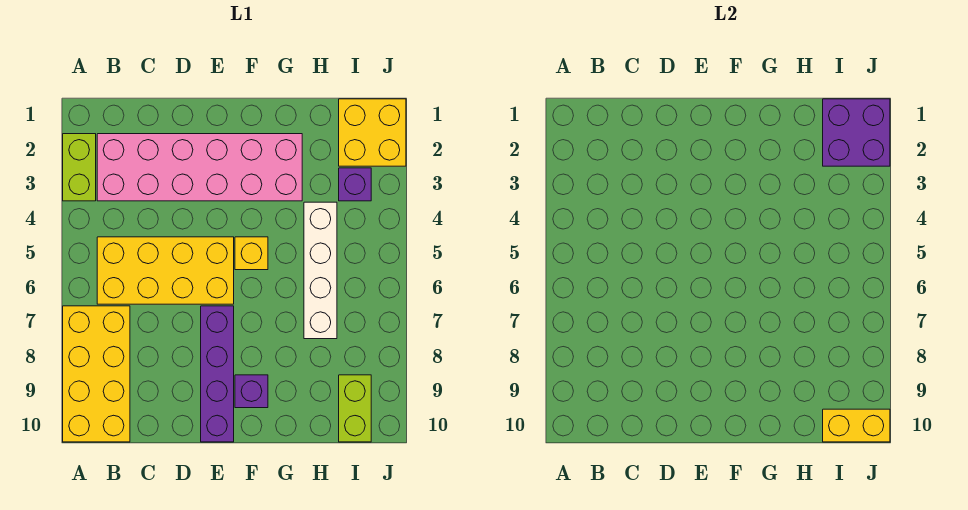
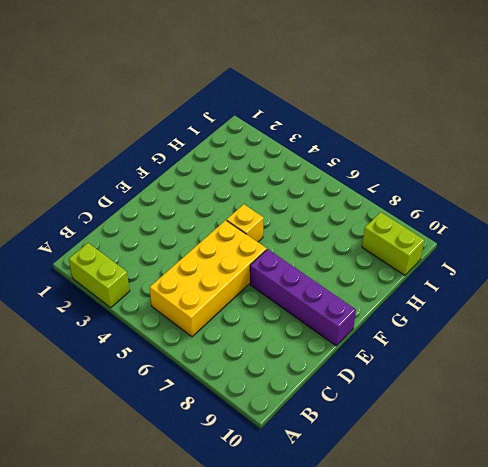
none -> yellow 2x4 brick [63,306,130,442]
none -> pink 2x6 brick [97,134,302,201]
none -> purple 1x1 brick [235,375,268,408]

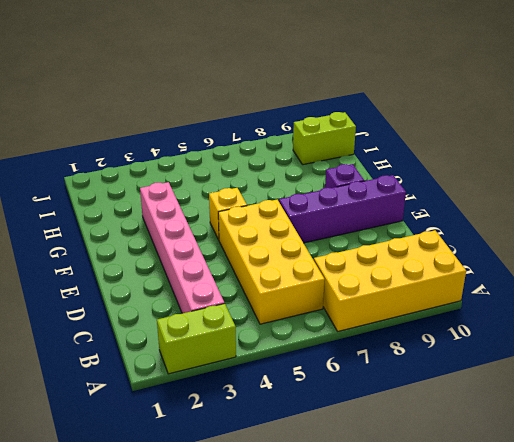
pink 1x6 brick [140,182,224,313] -> pink 2x6 brick [97,134,302,201]
none -> white 1x4 brick [304,202,337,339]
none -> yellow 2x2 brick [339,99,406,166]
none -> purple 1x1 brick [339,168,371,201]

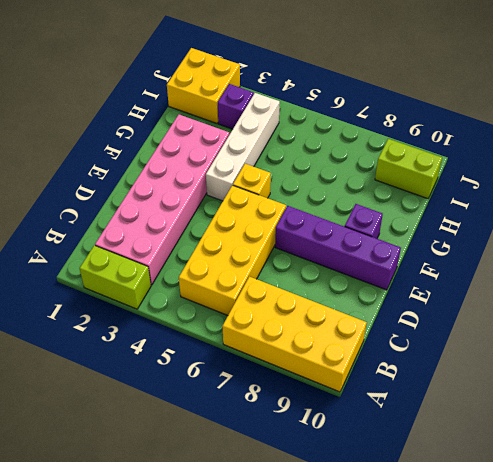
white 1x4 brick [206,93,280,201] -> white 1x4 brick turned to [304,202,337,339]
none -> purple 2x2 brick [823,99,890,166]
none -> yellow 1x2 brick [823,409,890,442]

